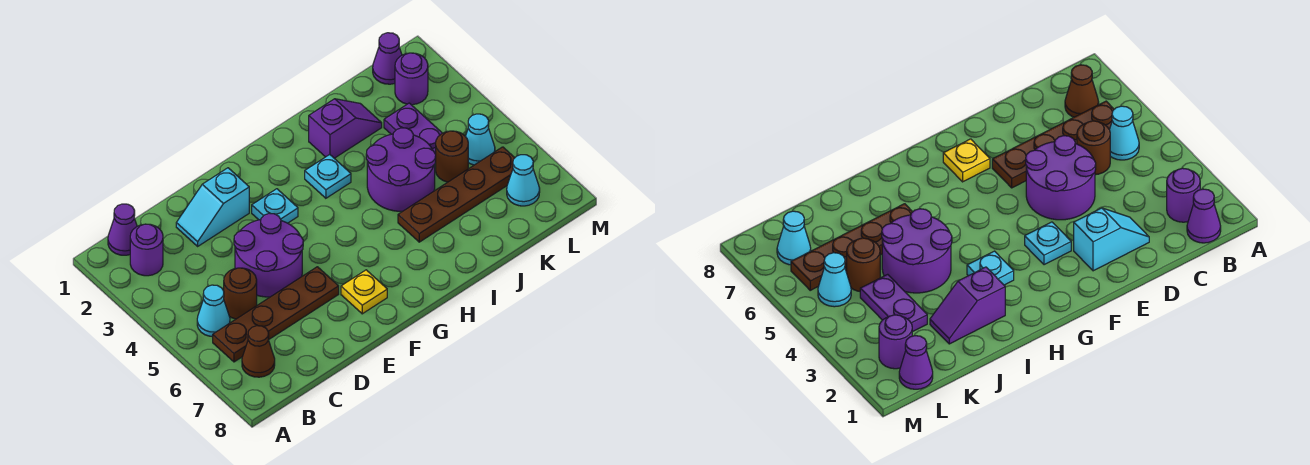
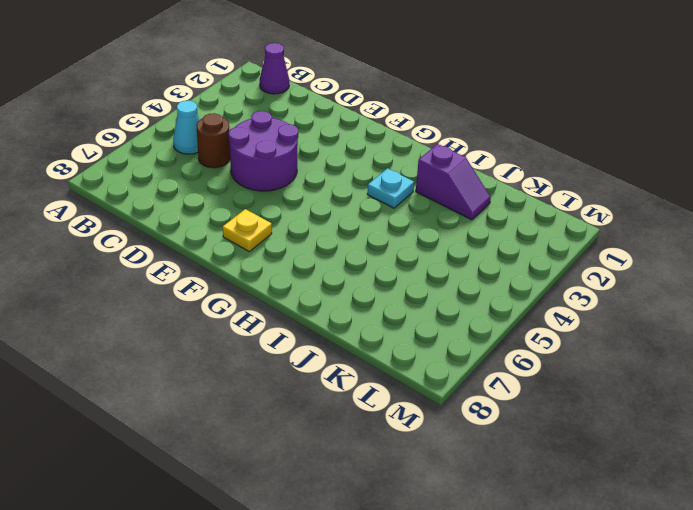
none -> purple 1x1 round brick [130,224,163,276]
none -> brown 1x4 plate [213,267,339,362]
none -> brown 1x1 cone [242,326,275,377]

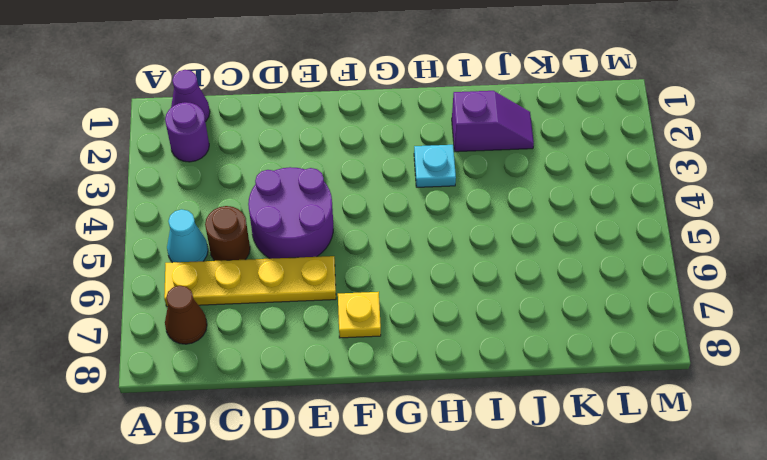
yellow 1x4 plate [164,256,336,307] -> brown 1x4 plate [213,267,339,362]
none -> cyan 1x2 slope [176,168,249,246]
none -> cyan 1x1 plate [252,189,298,223]
none -> purple 2x2 round brick [366,128,436,211]

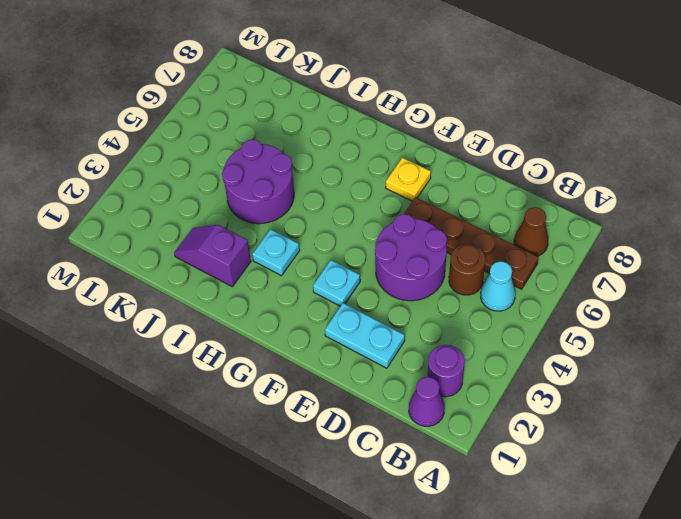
cyan 1x2 plate [325,303,405,368] -> cyan 1x2 slope [176,168,249,246]
none -> brown 1x4 plate [398,147,515,242]
none -> purple 1x2 plate [384,103,442,154]
none -> brown 1x1 round brick [435,131,468,182]

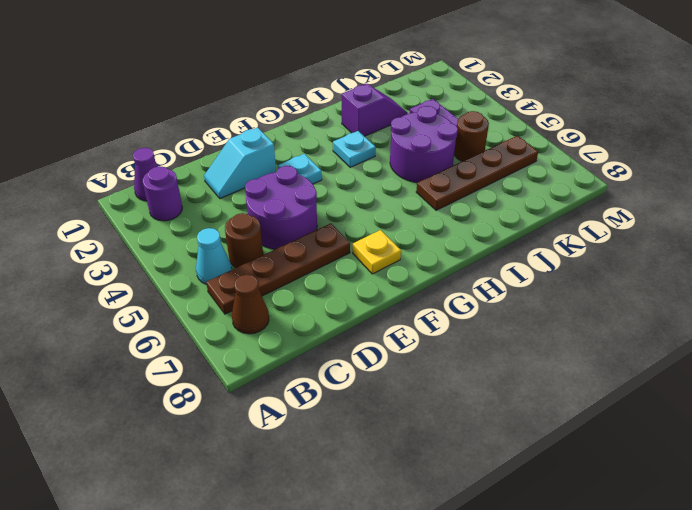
none -> purple 1x1 cone [373,33,402,84]
none -> purple 1x1 round brick [395,53,428,105]
none -> cyan 1x1 cone [465,114,495,165]

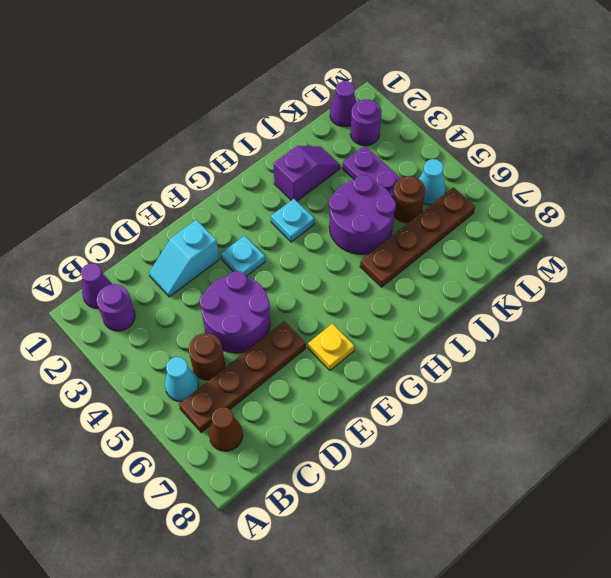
none -> cyan 1x1 cone [507,155,540,206]

